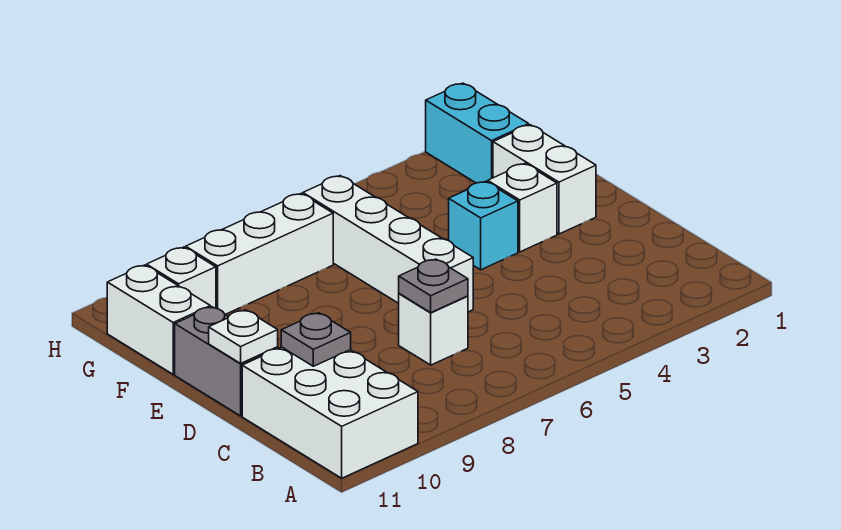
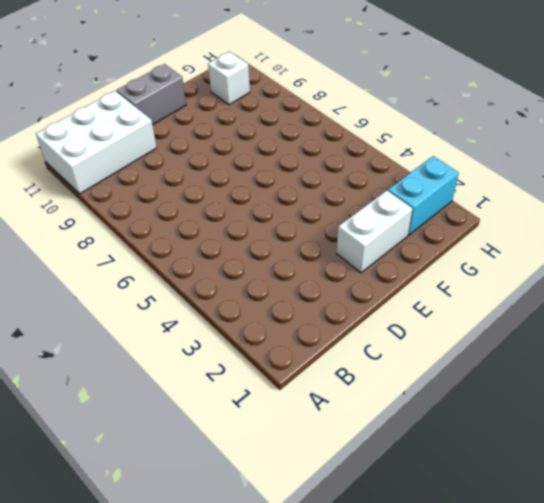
none -> white 1x1 brick [399,294,468,365]
none -> white 1x4 brick [303,176,473,312]
none -> white 1x1 brick [488,164,557,252]

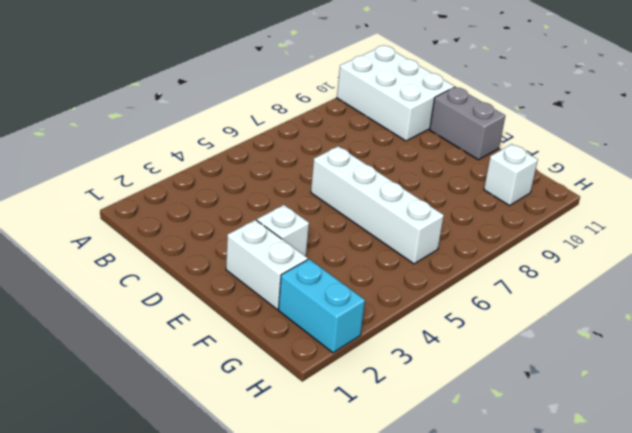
none -> white 1x1 brick [399,294,468,365]
none -> cyan 1x1 brick [449,181,518,270]
none -> white 1x2 brick [107,265,210,374]

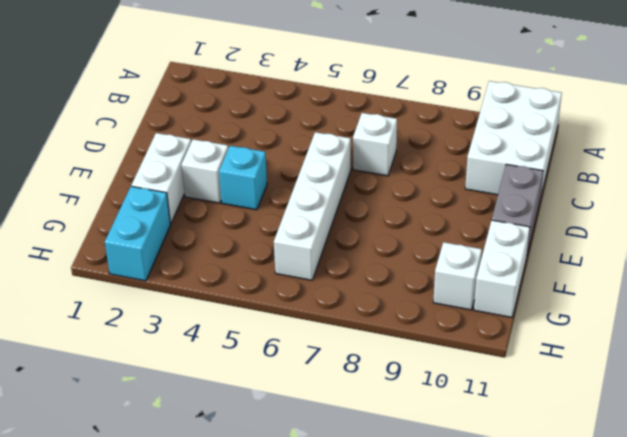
none -> white 1x3 brick [186,194,333,314]
none -> grey 1x1 plate [399,259,468,312]
none -> grey 1x1 plate [281,313,351,366]

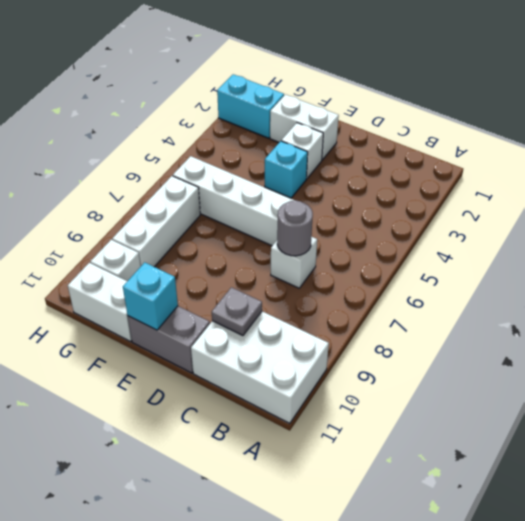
grey 1x1 round brick [277,200,313,256] -> grey 1x1 plate [399,259,468,312]
cyan 1x1 brick [123,262,178,330] -> none
none -> white 1x1 plate [209,310,278,363]

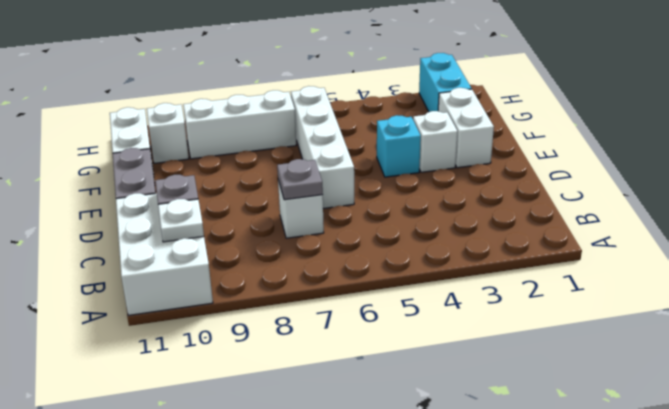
white 1x1 plate [158,199,204,242] -> white 1x1 plate moved to [209,310,278,363]

